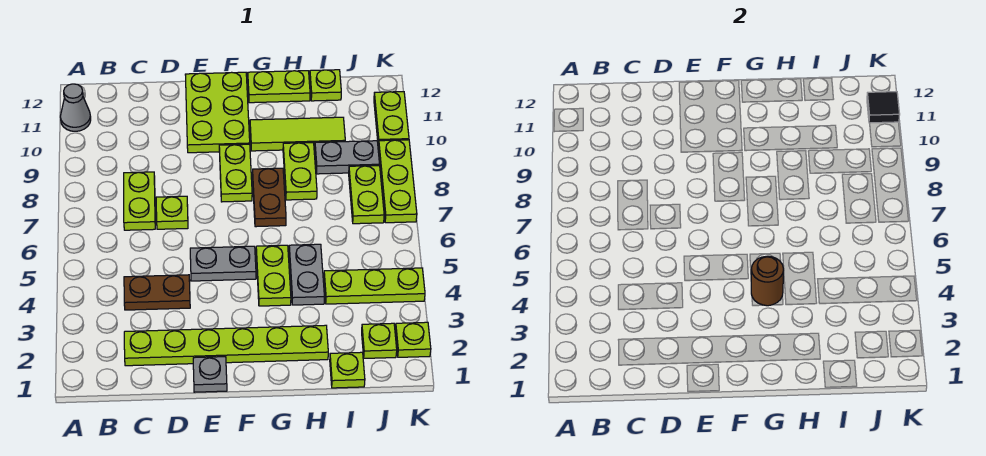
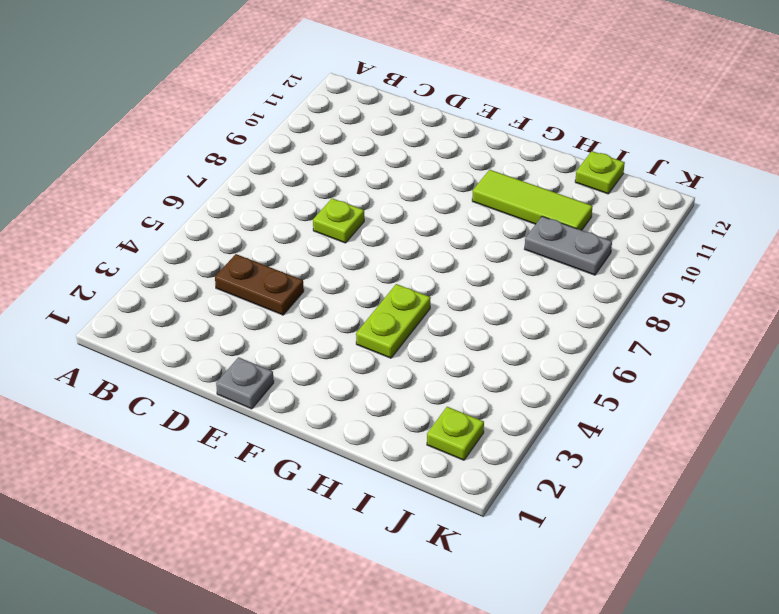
none -> grey 1x1 cone [60,84,91,131]
none -> lime 1x6 plate [124,325,328,366]
none -> lime 1x2 plate [124,172,155,230]

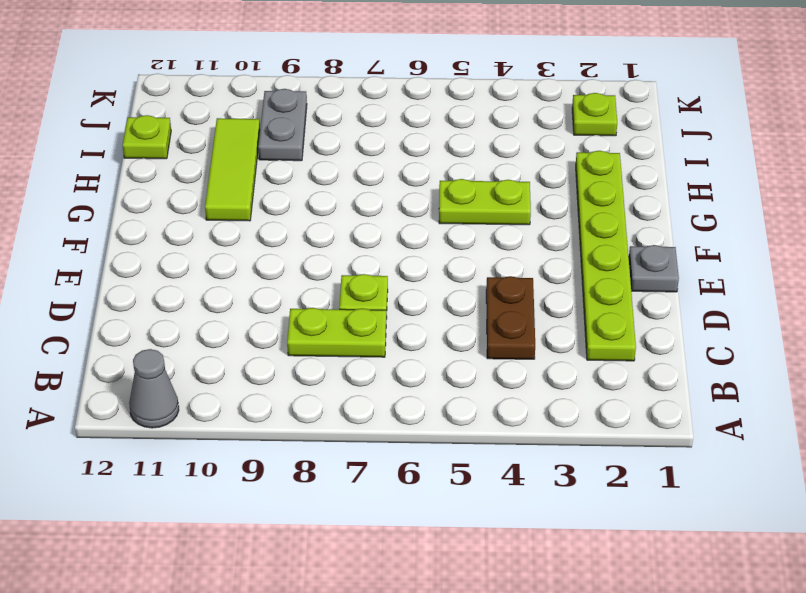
none -> grey 1x2 plate [190,246,256,281]
none -> lime 2x3 plate [185,72,250,153]
none -> lime 1x2 plate [219,144,252,202]

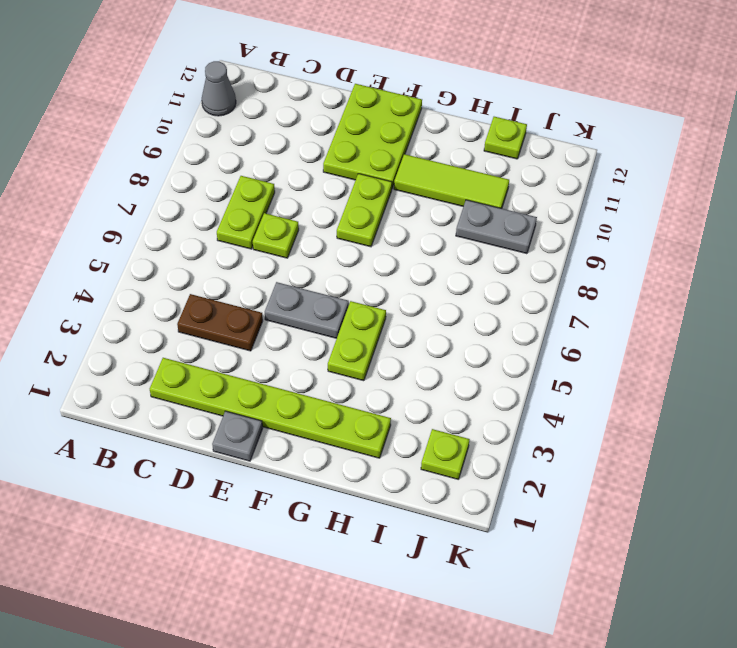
none -> brown 1x2 plate [253,168,286,227]
none -> lime 1x2 plate [248,71,310,103]
none -> grey 1x2 plate [289,244,324,305]

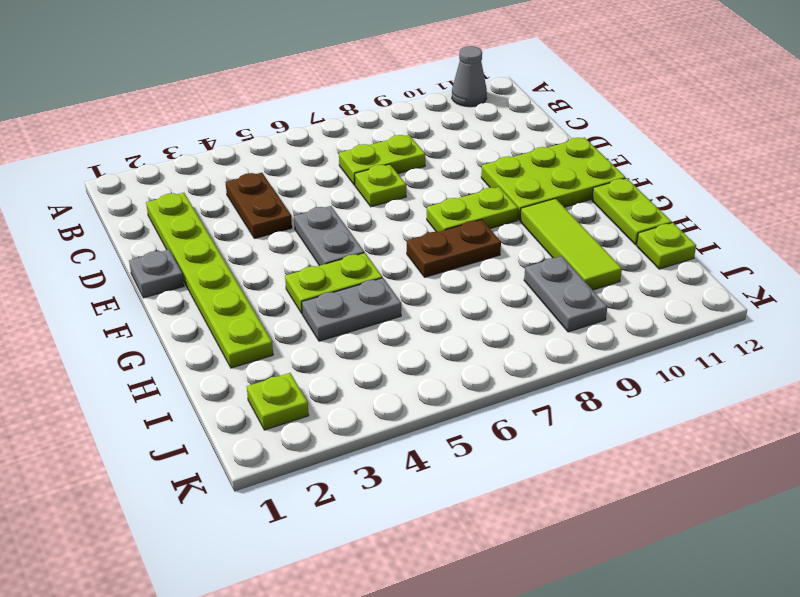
none -> lime 1x2 plate [283,143,317,200]
none -> lime 1x1 plate [330,352,365,388]
none -> lime 1x3 plate [324,268,425,304]

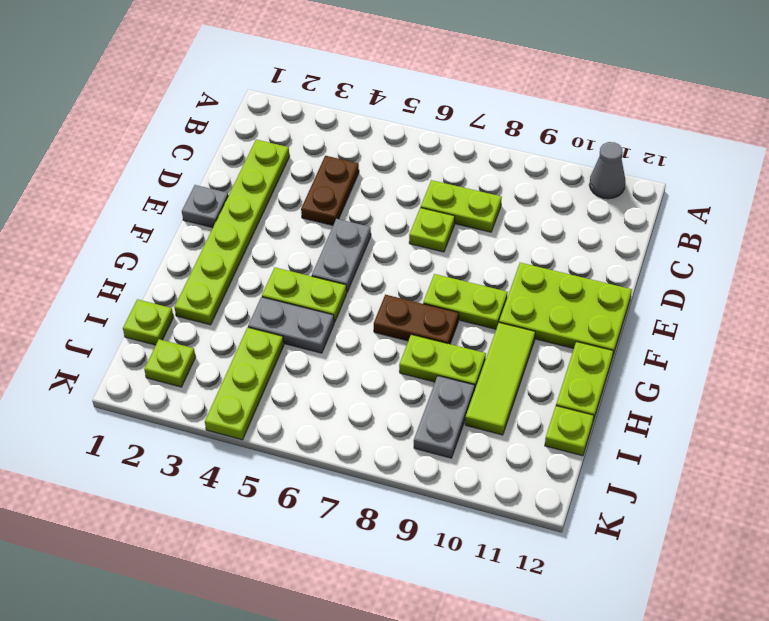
none -> lime 1x2 plate [349,165,384,224]
none -> lime 1x1 plate [395,322,431,357]
none -> lime 1x3 plate [378,140,417,223]

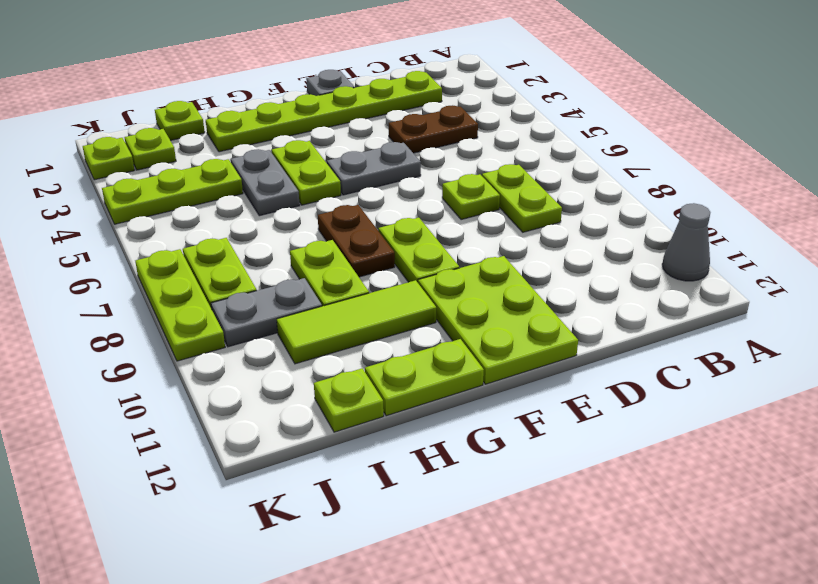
none -> lime 1x2 plate [374,92,409,146]
none -> brown 1x1 round brick [751,256,784,306]
none -> black 1x1 tile [867,92,900,123]

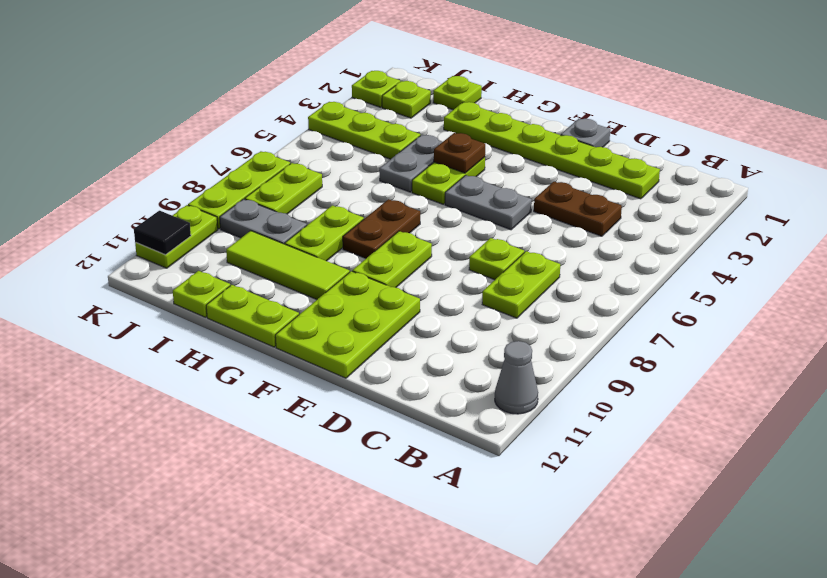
brown 1x1 plate [434,133,485,173] -> brown 1x1 round brick [751,256,784,306]

